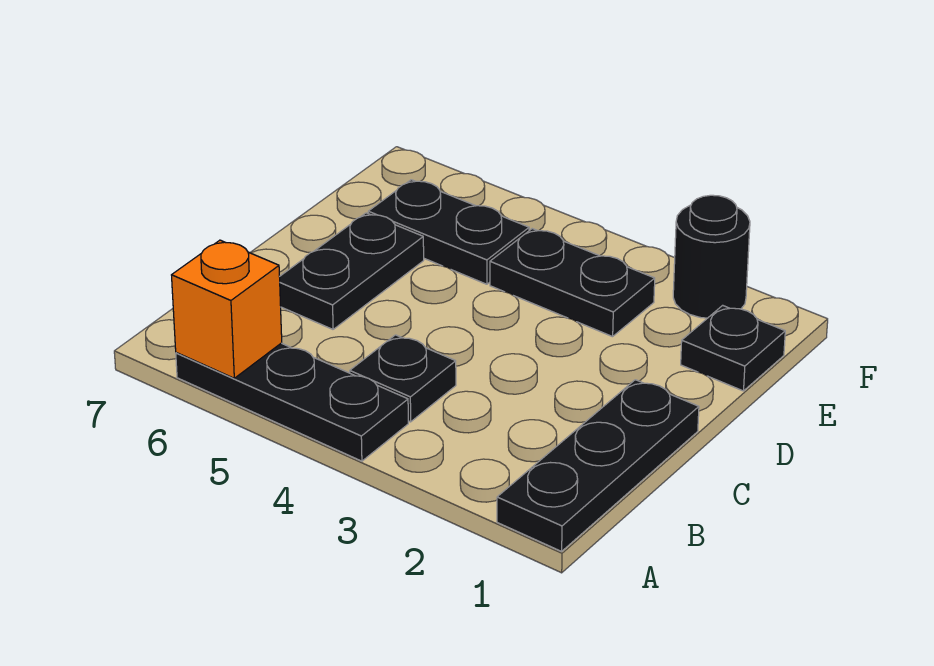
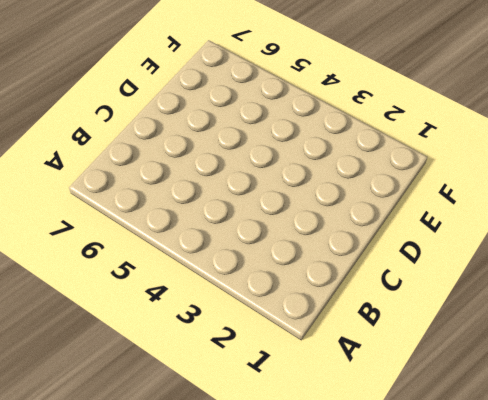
none -> black 1x3 plate [497,380,699,551]
none -> black 1x3 plate [176,343,408,461]

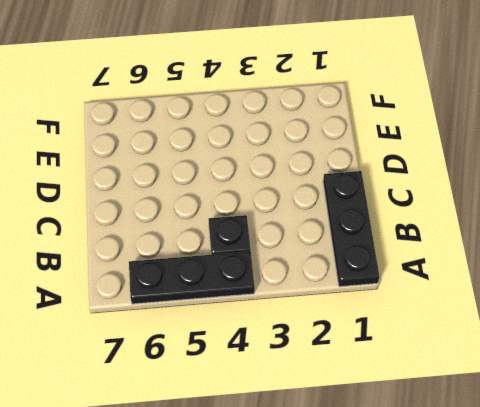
none -> black 1x2 plate [280,213,424,329]
none -> black 1x1 plate [681,305,785,391]

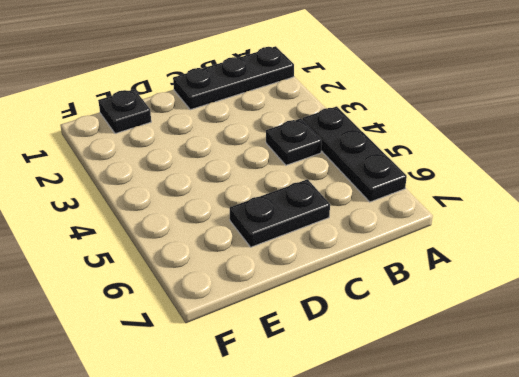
none -> black 1x2 plate [490,229,655,337]
none -> black 1x2 plate [368,180,529,284]

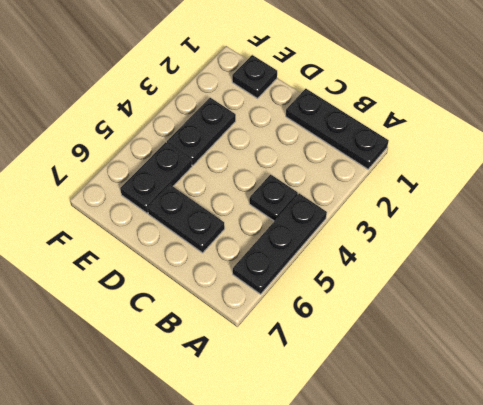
none -> black 1x1 round brick [673,195,750,318]
none -> orange 1x1 brick [172,240,282,378]

